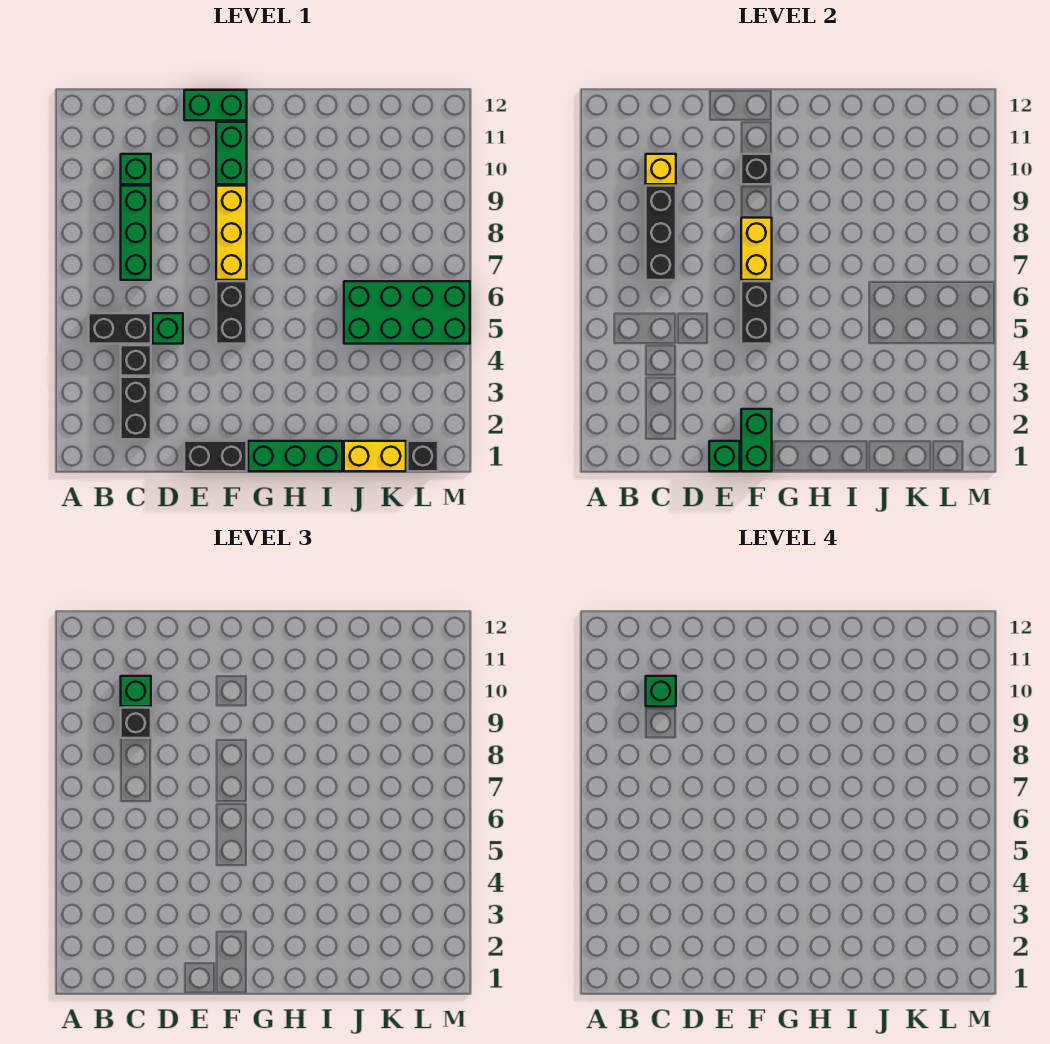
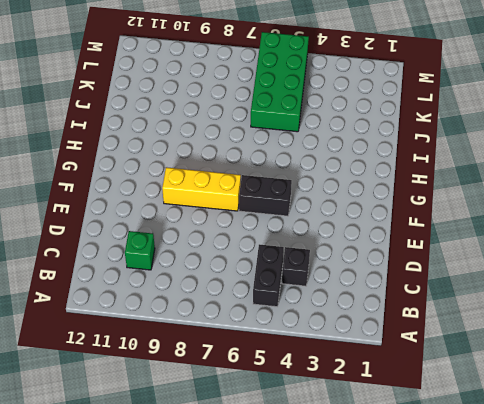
none -> black 1x2 brick [121,377,151,439]
none -> green 1x3 brick [121,186,151,280]
none -> green 1x1 brick [153,313,183,344]

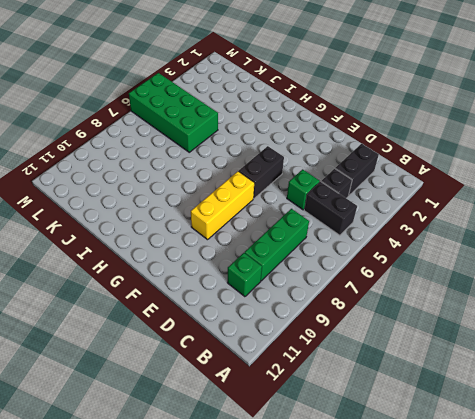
none -> black 1x2 brick [184,441,247,471]
none -> green 1x2 brick [184,90,247,120]
none -> green 1x2 brick [216,122,247,184]

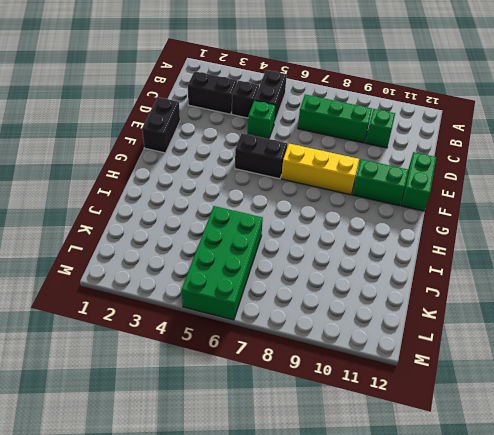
none -> green 1x3 brick [248,441,342,471]
none -> yellow 1x2 brick [344,441,406,471]
none -> black 1x1 brick [408,441,438,471]

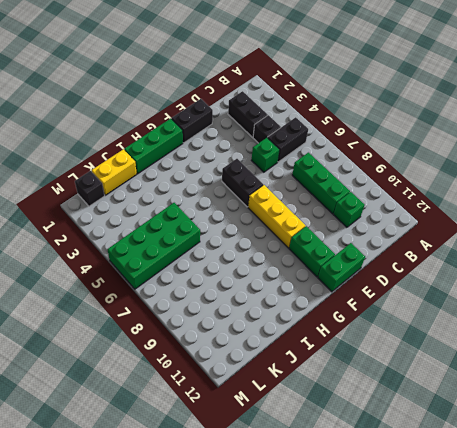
none -> black 1x3 brick [646,186,676,280]
none -> yellow 1x1 brick [646,154,676,184]
none -> green 1x1 brick [709,441,740,471]

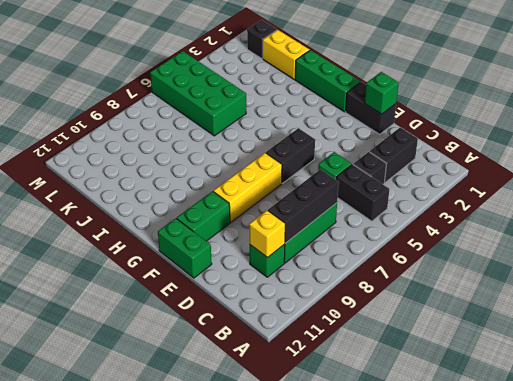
none -> green 1x2 brick [741,409,772,471]
none -> black 1x2 brick [741,281,772,344]
none -> yellow 1x2 brick [741,218,772,280]

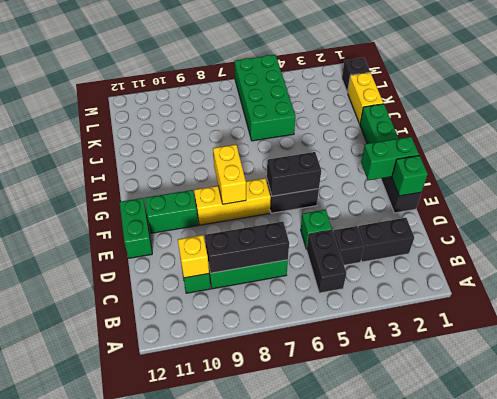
yellow 1x2 brick [213,145,246,204] -> yellow 1x2 brick turned to [741,218,772,280]
none -> black 1x1 brick [741,154,772,184]
none -> black 1x1 brick [121,708,151,738]
none -> green 1x1 brick [121,676,151,706]

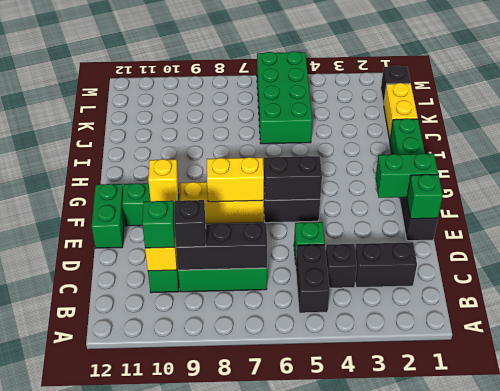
yellow 1x1 brick [148,159,178,203] -> black 1x1 brick [741,154,772,184]
none -> green 1x1 brick [646,676,676,706]

